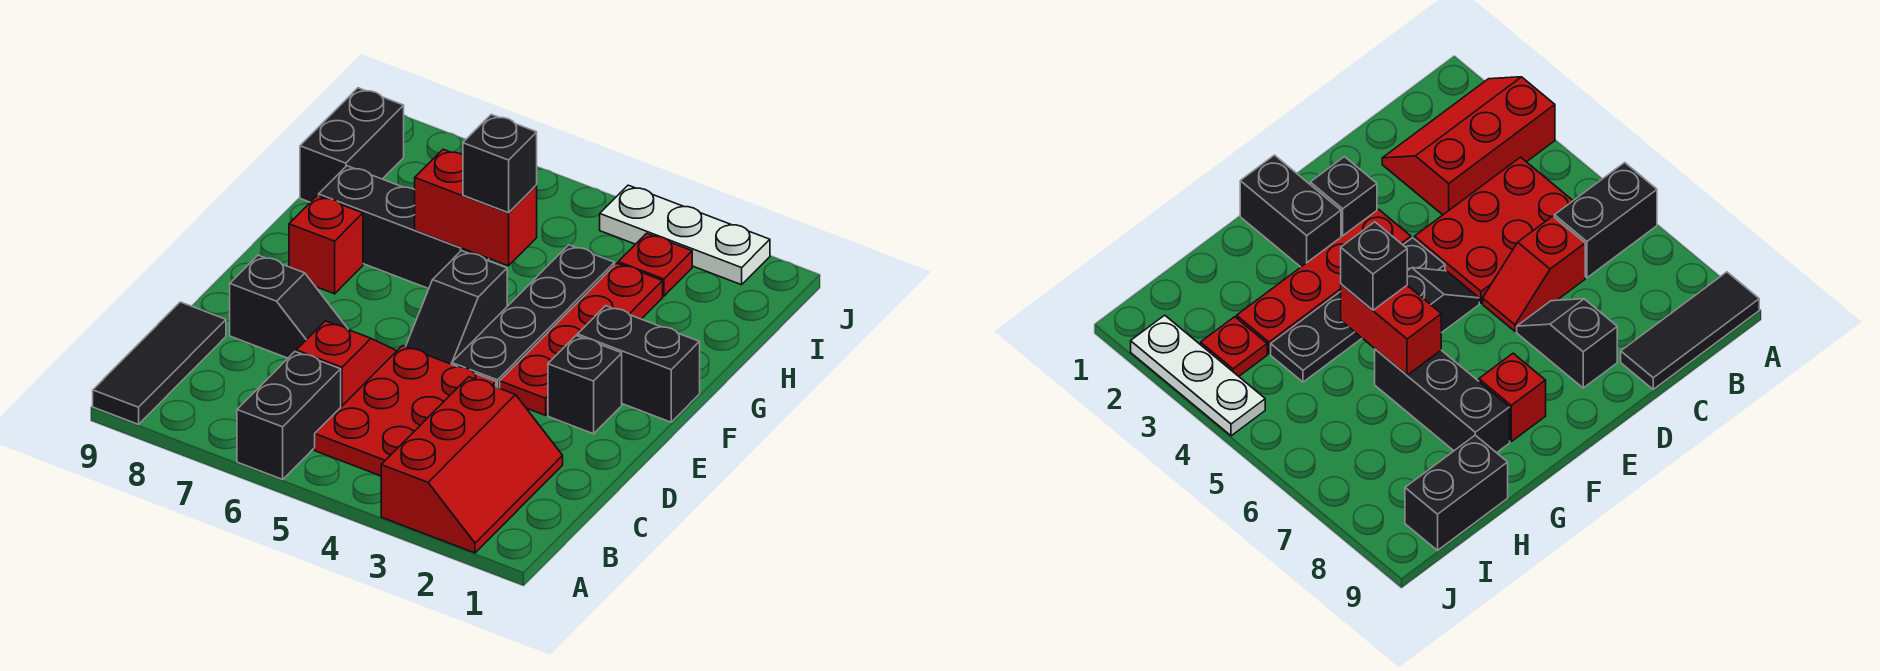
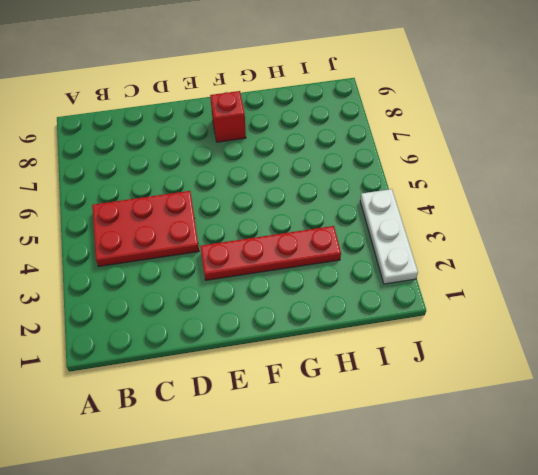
none -> red 2x3 slope [381,377,563,553]
none -> black 1x2 brick [237,352,341,479]
none -> black 1x3 tile [93,302,226,424]

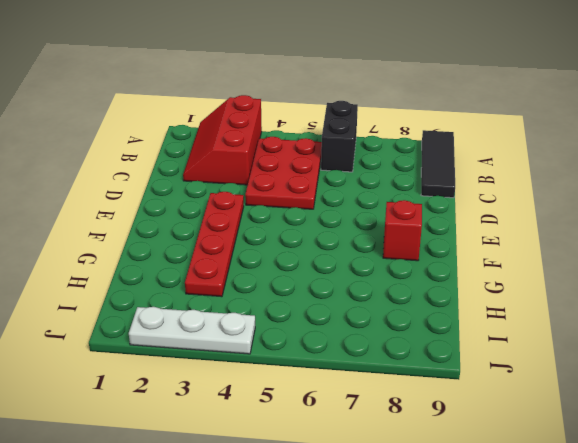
none -> red 1x2 slope [296,321,396,407]
none -> black 1x2 slope [230,255,348,358]
none -> black 1x1 brick [548,336,622,434]

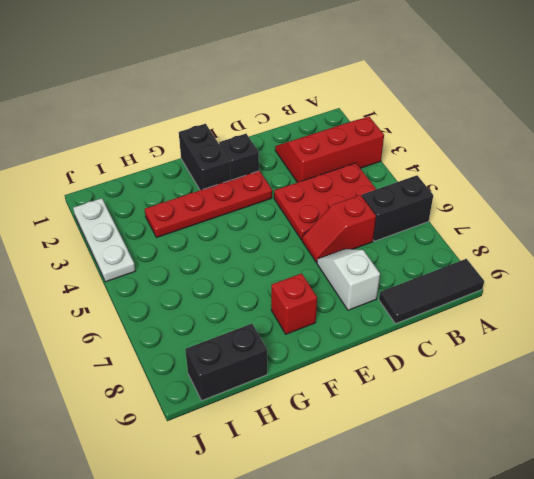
white 1x2 slope [317,249,380,310] -> black 1x2 slope [230,255,348,358]
none -> black 1x4 plate [452,245,615,388]
none -> black 1x2 slope [406,251,507,364]
none -> black 1x3 brick [319,166,489,289]

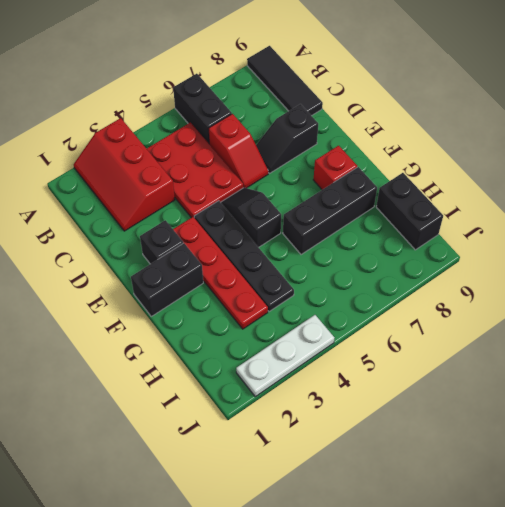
none -> red 1x1 plate [618,233,692,296]
none -> red 1x2 brick [415,149,537,266]
none -> black 1x1 brick [463,115,537,213]

